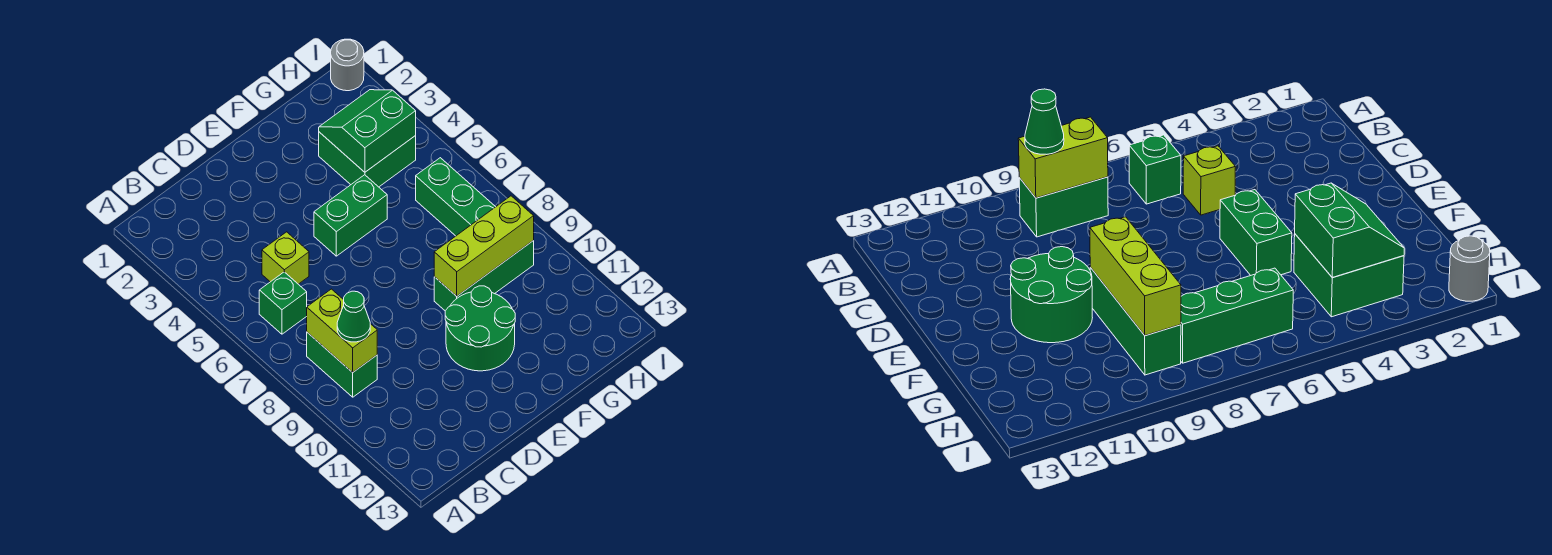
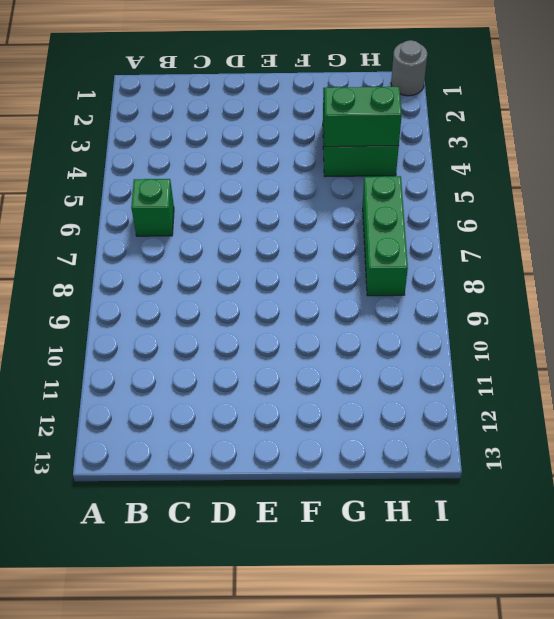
none -> green 1x2 brick [307,332,377,397]
none -> lime 1x1 brick [262,232,309,284]
none -> green 1x2 brick [314,175,387,256]

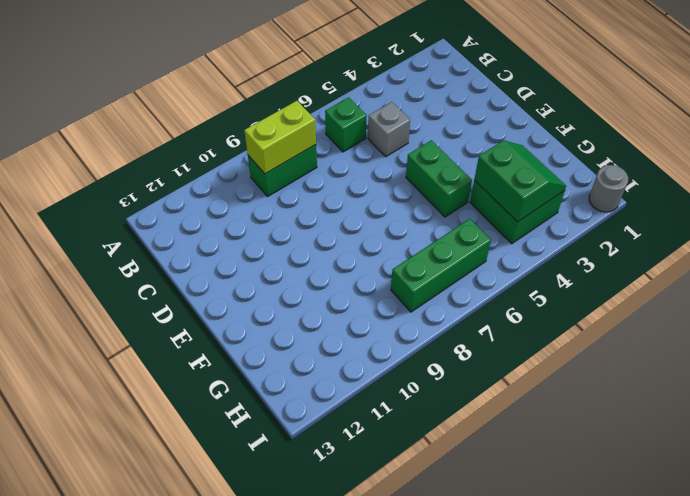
grey 1x1 brick [368,102,410,157] -> lime 1x1 brick [262,232,309,284]
none -> green 2x2 round brick [445,286,515,371]
none -> green 1x3 brick [434,241,534,311]
none -> lime 1x3 brick [434,196,534,296]

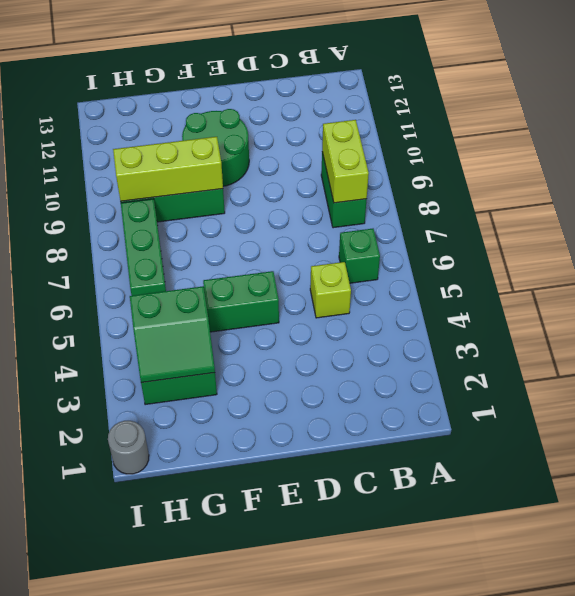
none -> green 1x1 cone [337,291,370,342]

